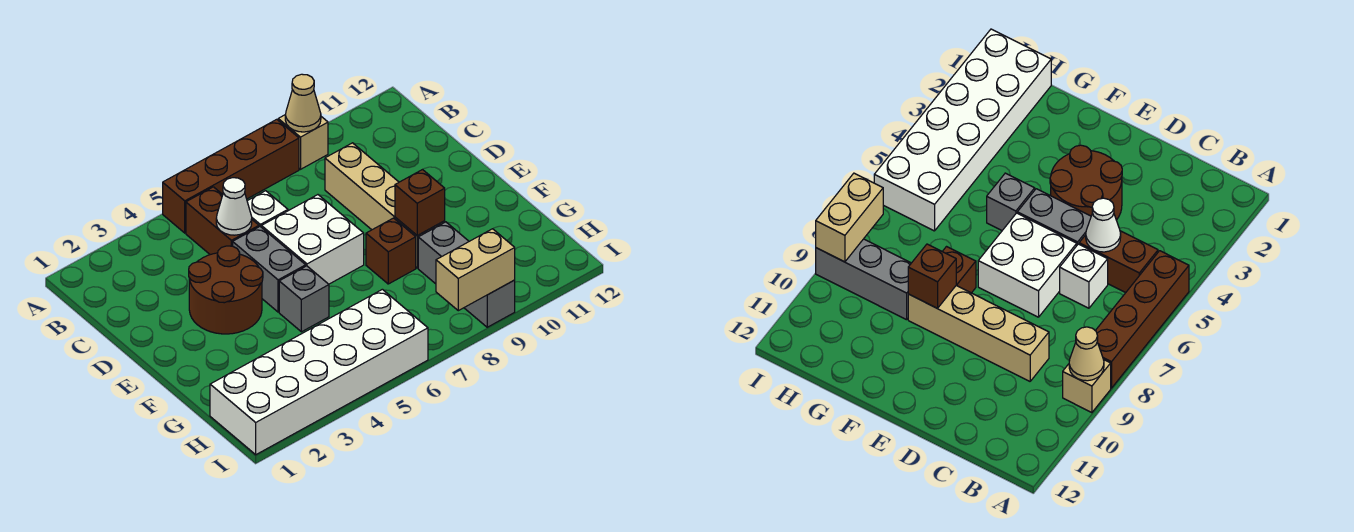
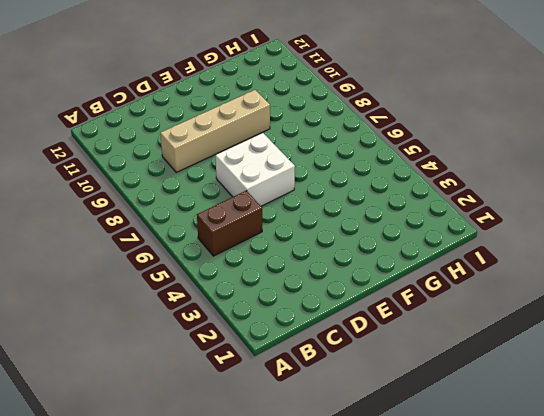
none -> brown 1x4 brick [163,119,299,233]
none -> tan 1x1 brick [278,115,328,169]
none -> white 1x1 brick [247,191,288,227]

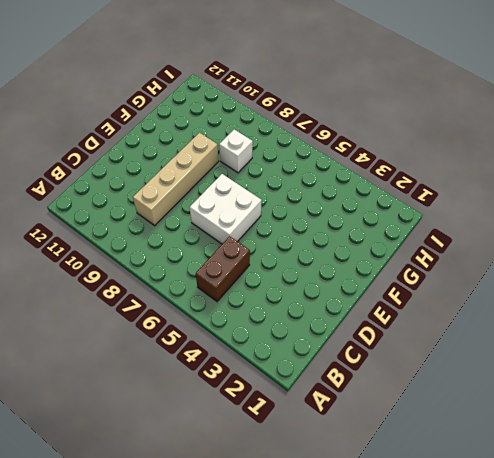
white 1x1 brick [219,129,253,173] -> white 1x1 brick moved to [247,191,288,227]
none -> brown 1x4 brick [163,119,299,233]
none -> tan 1x1 brick [278,115,328,169]
none -> brown 2x2 round brick [189,246,263,334]

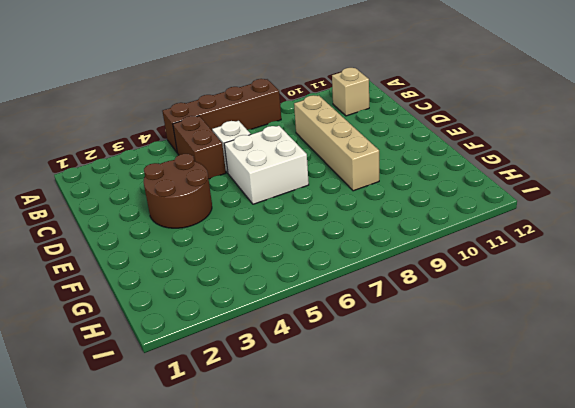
tan 1x1 brick [332,68,369,116] -> tan 1x1 brick moved to [278,115,328,169]
none -> grey 1x2 brick [233,227,306,312]
none -> grey 1x1 brick [279,266,329,332]
none -> brown 1x1 brick [366,218,416,284]

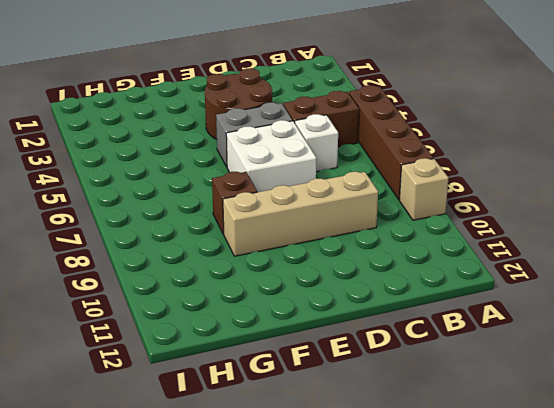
none -> grey 1x1 brick [279,266,329,332]
none -> grey 1x3 brick [418,222,515,327]
none -> white 2x6 brick [210,289,428,455]

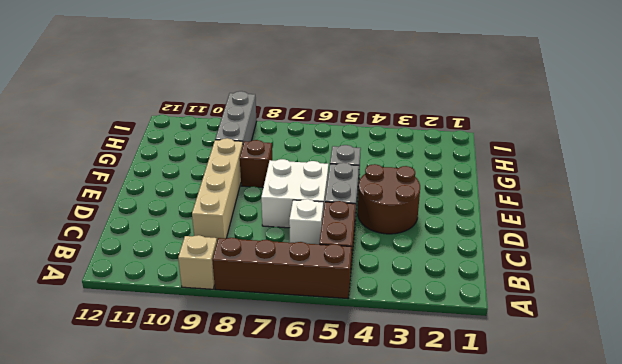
none -> white 2x6 brick [210,289,428,455]
none -> tan 1x1 cone [285,74,321,132]
none -> white 1x1 cone [216,178,252,235]

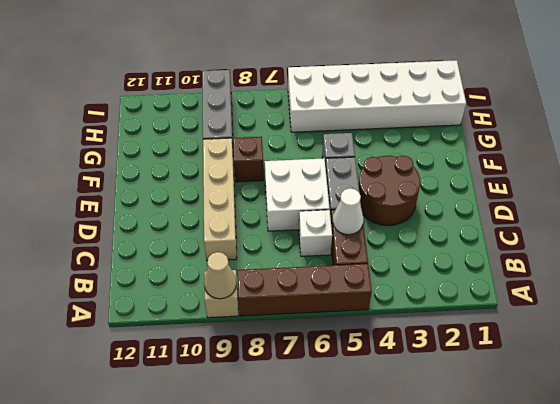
none -> brown 1x1 brick [395,170,445,236]
none -> tan 1x2 brick [436,229,515,311]

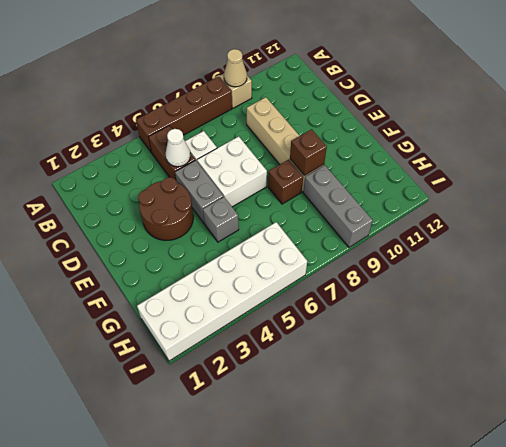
none -> tan 1x2 brick [436,229,515,311]

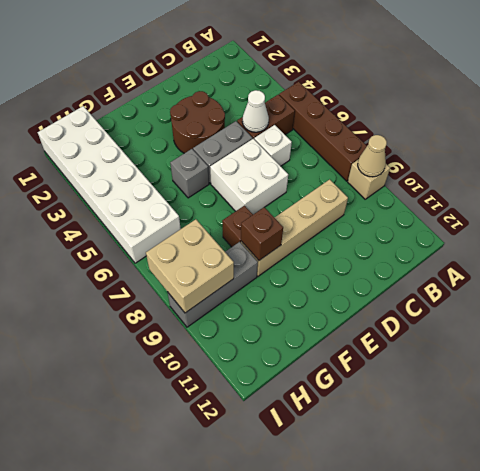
tan 2x2 brick [146,219,234,313] -> tan 1x2 brick [436,229,515,311]

